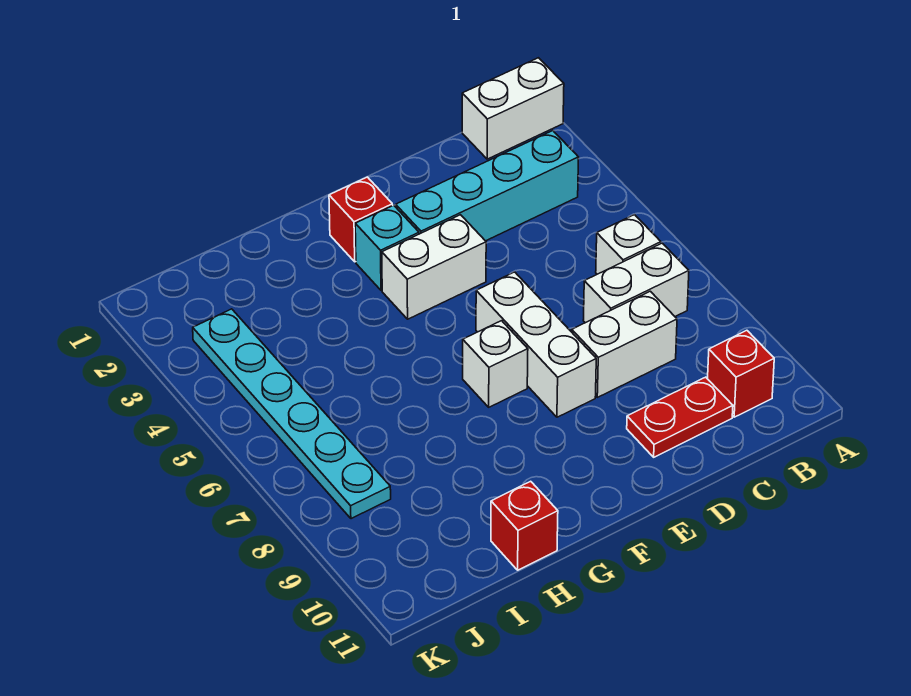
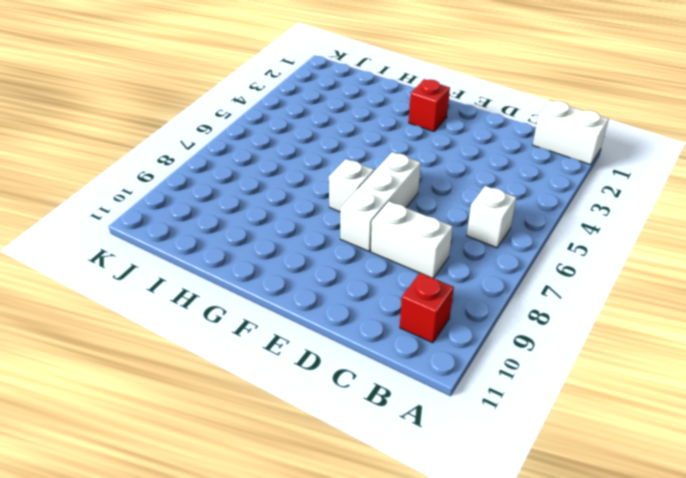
none -> cyan 1x4 brick [396,131,579,241]
none -> white 1x2 brick [583,243,689,323]
none -> red 1x2 plate [627,377,733,457]

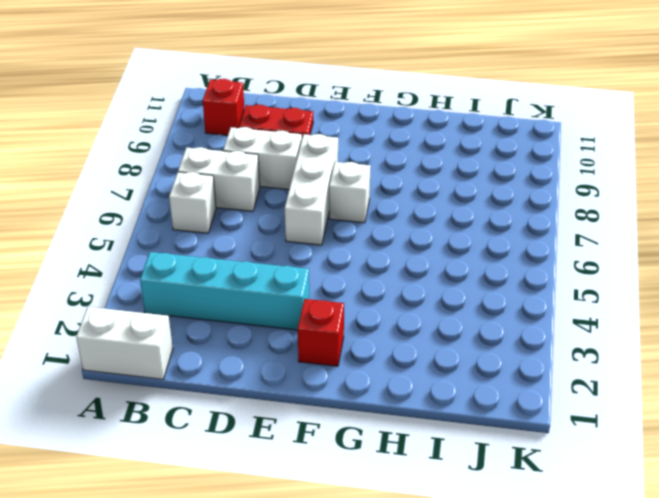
none -> white 1x2 brick [382,215,486,319]
none -> cyan 1x1 brick [355,205,419,290]
none -> red 1x1 brick [491,481,558,570]

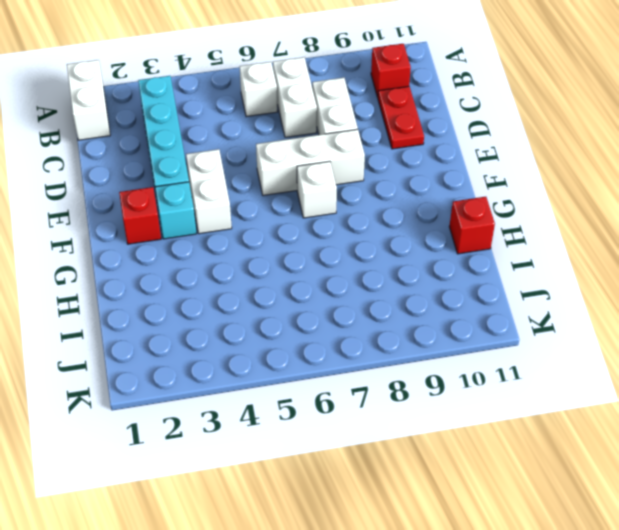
none -> cyan 1x6 plate [193,309,391,519]

